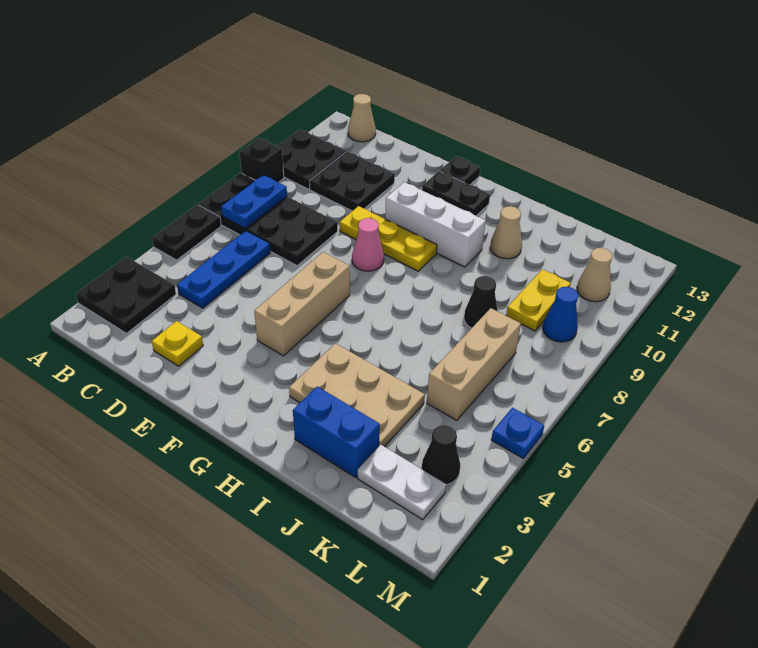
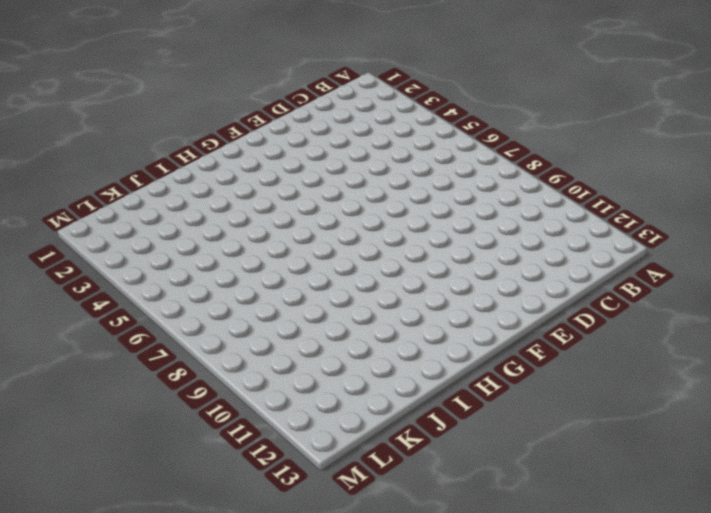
none -> black 2x2 plate [76,257,176,333]
none -> black 1x2 plate [152,205,221,260]
none -> black 2x4 plate [198,173,338,266]

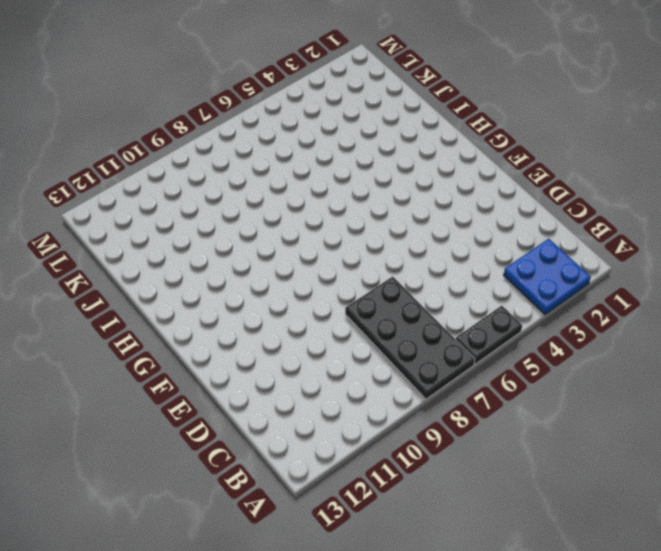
blue 2x2 plate [504,239,591,314] -> black 2x2 plate [76,257,176,333]
none -> black 1x1 brick [240,138,284,182]
none -> black 2x2 plate [278,129,346,189]
none -> tan 1x1 cone [348,94,376,142]

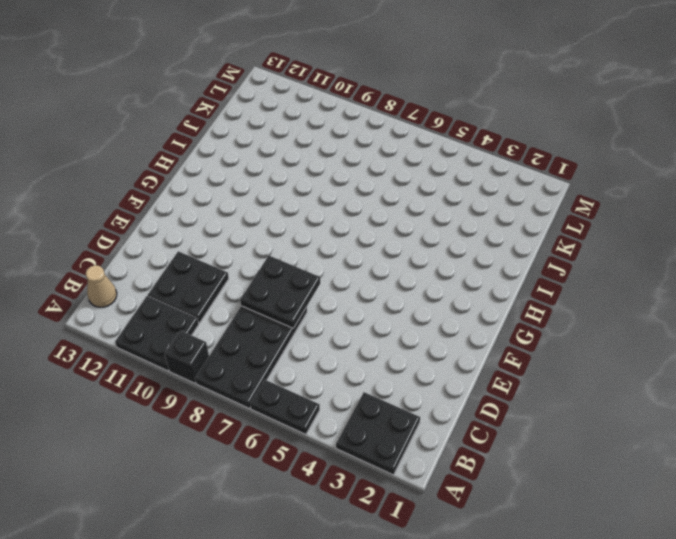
black 2x2 plate [240,256,320,328] -> none
none -> blue 1x3 plate [177,231,271,308]
none -> yellow 1x1 plate [152,321,203,366]
none -> yellow 1x3 plate [340,206,437,271]

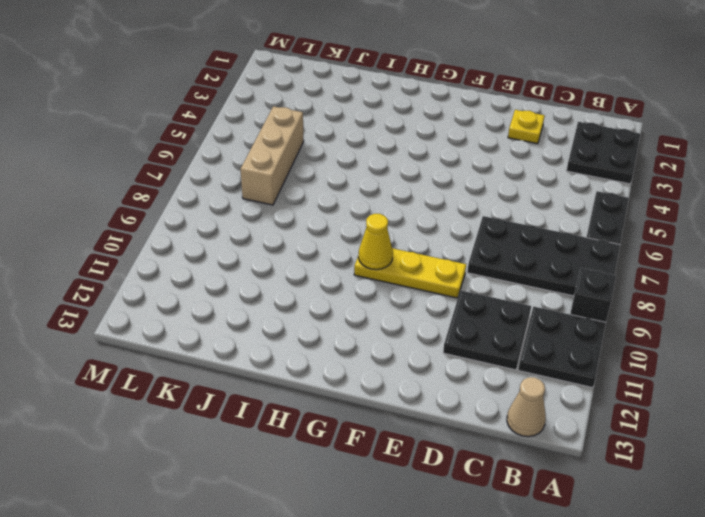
yellow 1x1 cone [359,214,393,270] -> none
none -> blue 1x3 plate [177,231,271,308]
none -> tan 1x3 brick [254,252,350,356]
none -> pink 1x1 cone [352,218,384,271]

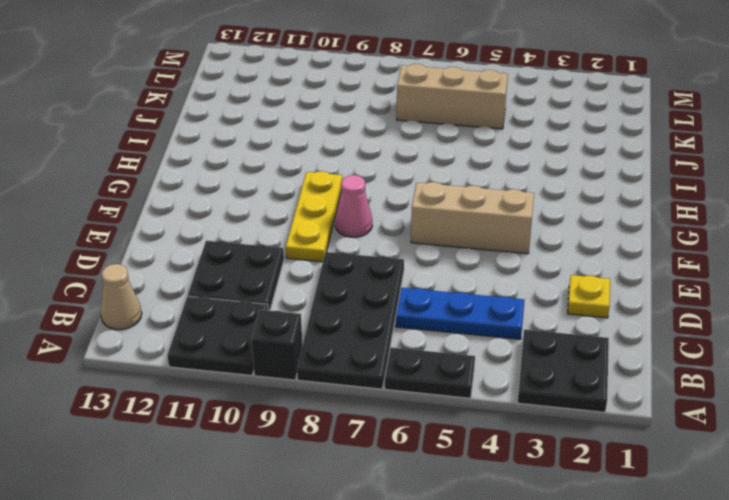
none -> white 1x3 brick [385,182,486,267]
none -> black 1x2 plate [422,171,490,216]
none -> black 1x1 plate [440,156,480,185]

